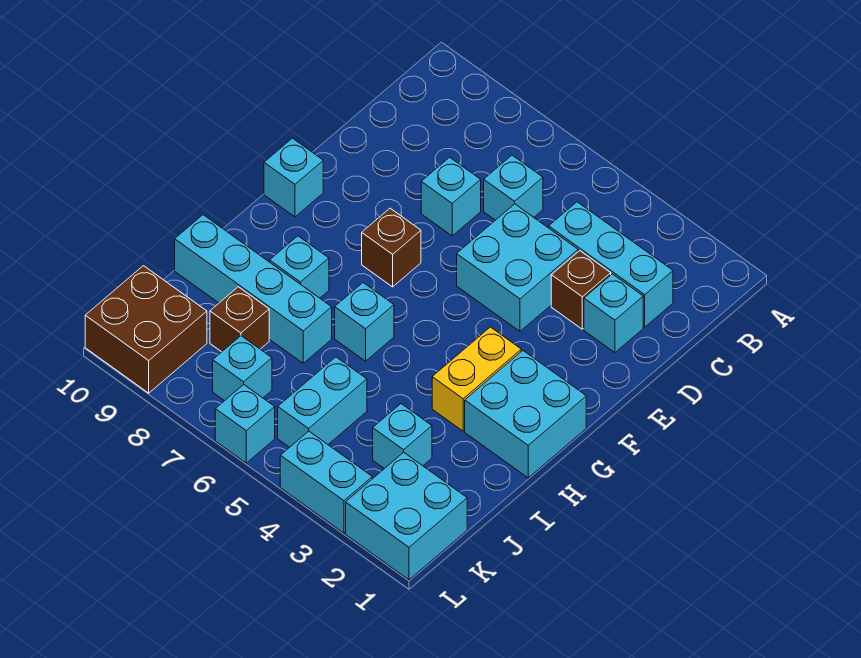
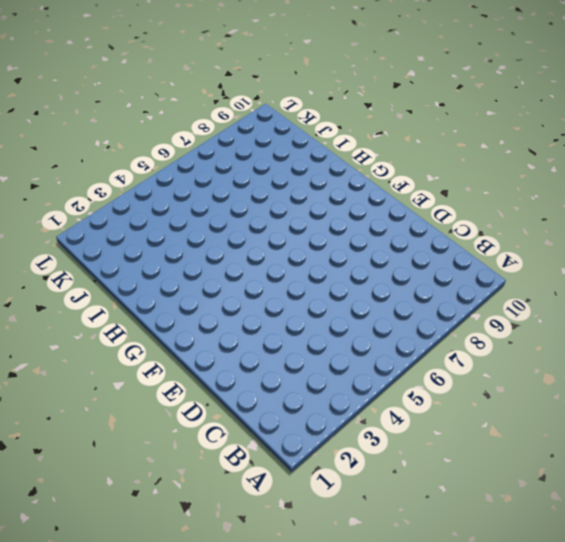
none -> cyan 1x3 brick [549,202,673,327]
none -> cyan 1x1 brick [484,155,543,220]
none -> cyan 1x1 brick [584,274,643,353]

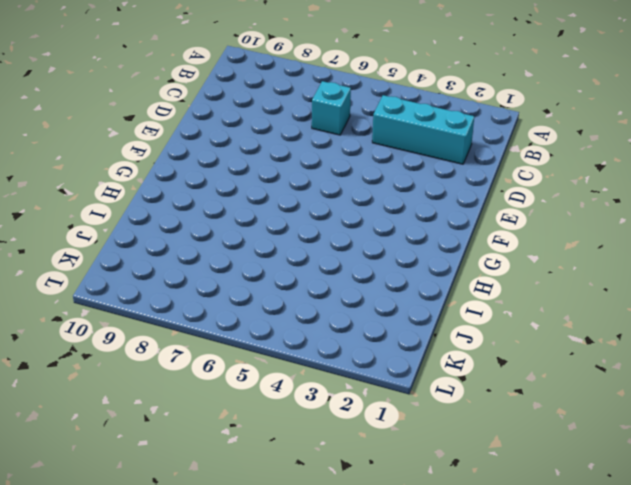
none -> cyan 1x1 brick [584,274,643,353]
none -> brown 1x1 brick [551,251,611,329]
none -> cyan 2x2 brick [457,204,578,331]

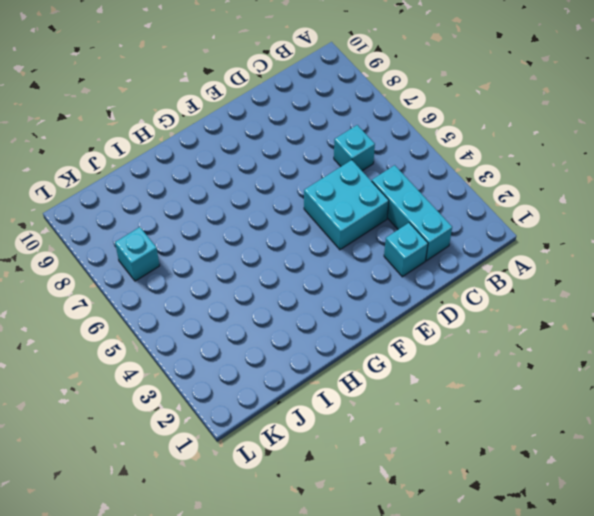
none -> brown 1x1 brick [551,251,611,329]
none -> cyan 1x1 brick [421,157,481,236]
none -> brown 1x1 brick [362,208,421,287]

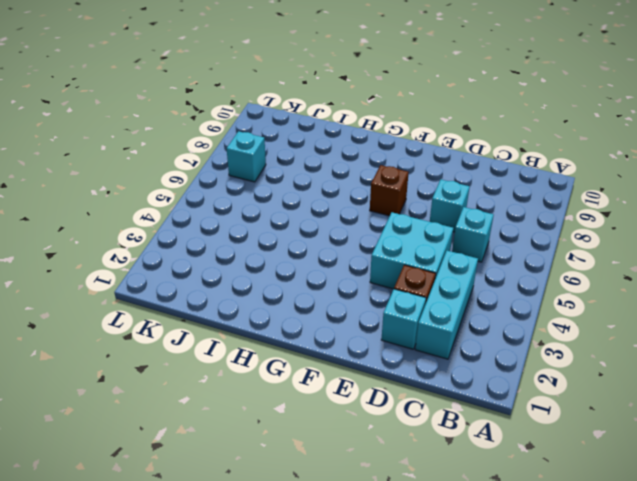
none -> cyan 1x1 brick [264,138,323,217]
none -> cyan 2x2 brick [465,351,586,478]
none -> yellow 1x2 brick [432,327,521,431]

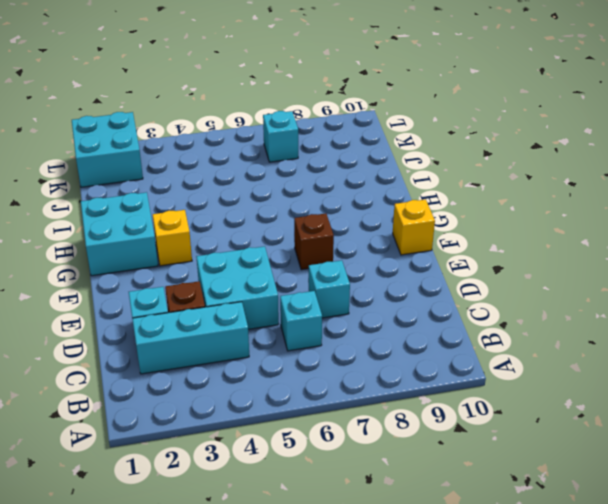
yellow 1x1 brick [393,199,435,255] -> cyan 1x1 brick [264,138,323,217]
yellow 1x1 brick [153,210,192,266] -> yellow 1x2 brick [432,327,521,431]
none -> cyan 1x1 brick [335,283,394,361]
none -> cyan 1x1 brick [270,236,329,298]
none -> cyan 1x4 brick [175,215,332,363]

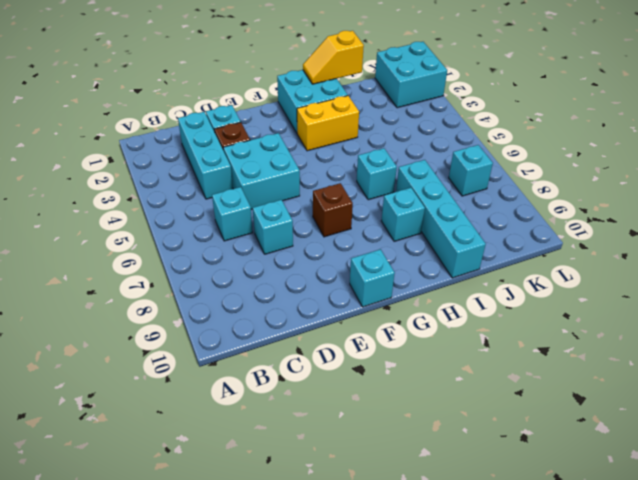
yellow 1x2 slope [303,31,364,84] -> none
none -> cyan 1x1 brick [373,404,432,469]
none -> cyan 1x2 brick [278,357,367,447]
none -> brown 1x1 brick [210,287,269,352]

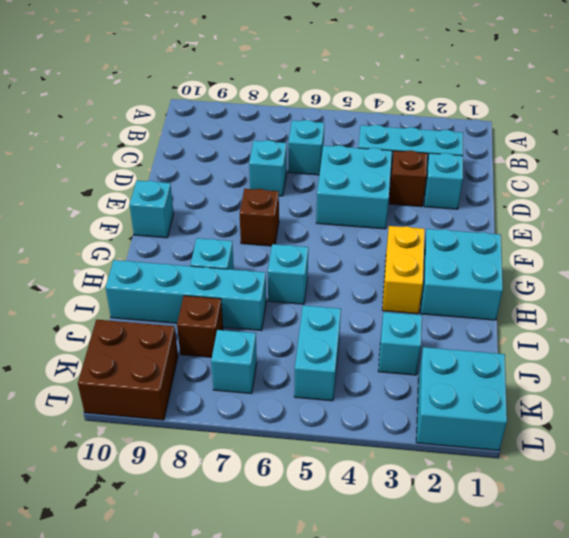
none -> cyan 1x2 brick [280,431,372,533]
none -> cyan 1x1 brick [215,385,275,463]

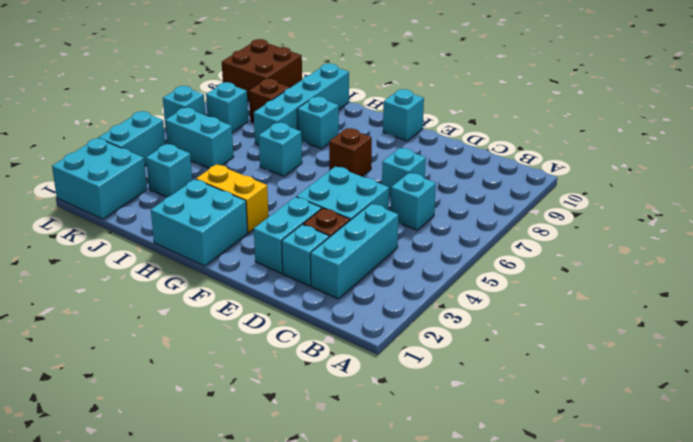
cyan 1x2 brick [254,197,322,273] -> none

